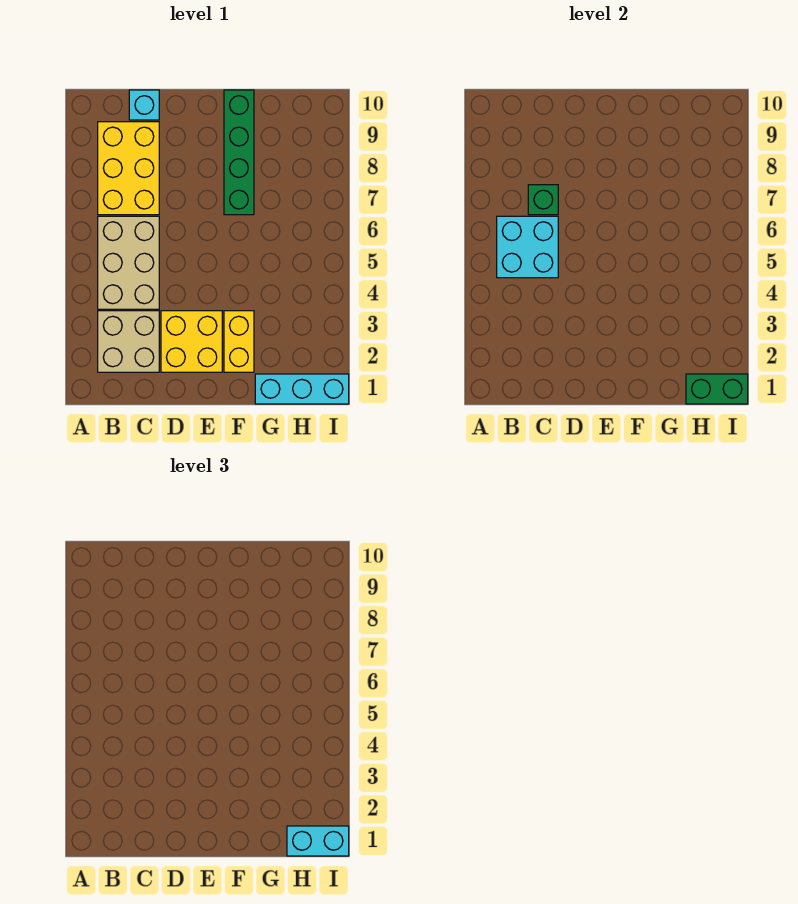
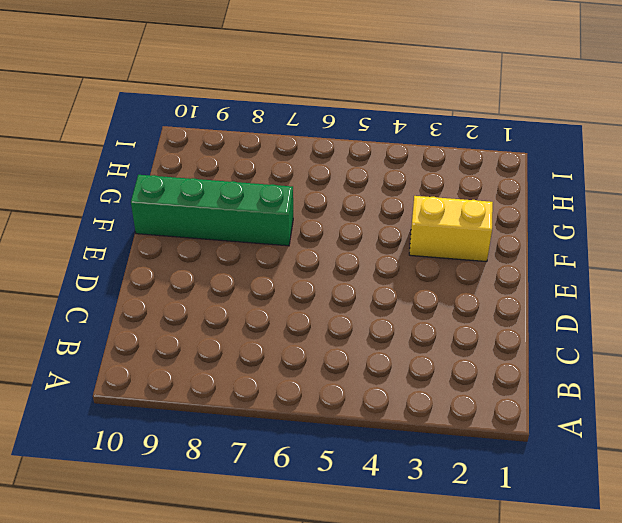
none -> tan 2x2 brick [98,311,159,372]
none -> tan 2x3 brick [98,216,159,309]
none -> yellow 2x3 brick [98,122,159,215]

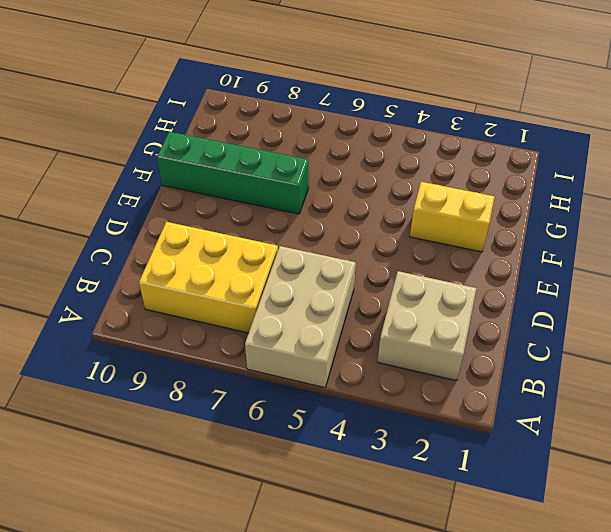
tan 2x3 brick [245,246,356,388] -> tan 2x3 brick turned to [98,216,159,309]
none -> cyan 1x1 brick [129,90,159,120]
none -> yellow 2x2 brick [161,311,222,372]
none -> cyan 1x3 brick [255,374,349,404]

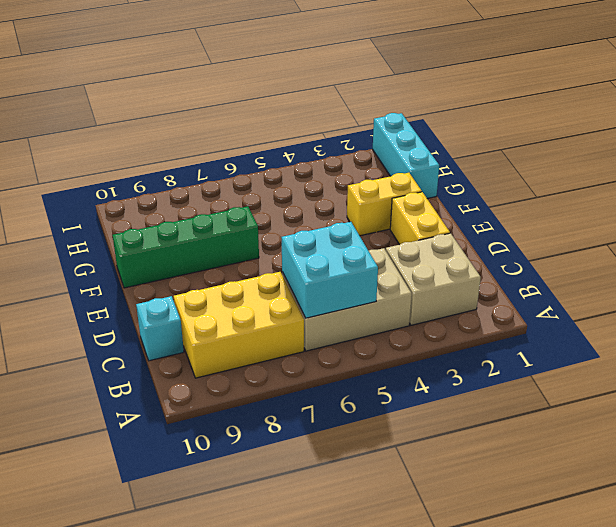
yellow 1x2 brick [390,192,450,245] -> yellow 2x2 brick [161,311,222,372]
none -> green 1x1 brick [528,185,558,215]
none -> green 1x2 brick [686,374,748,404]
none -> cyan 1x2 brick [287,826,349,856]

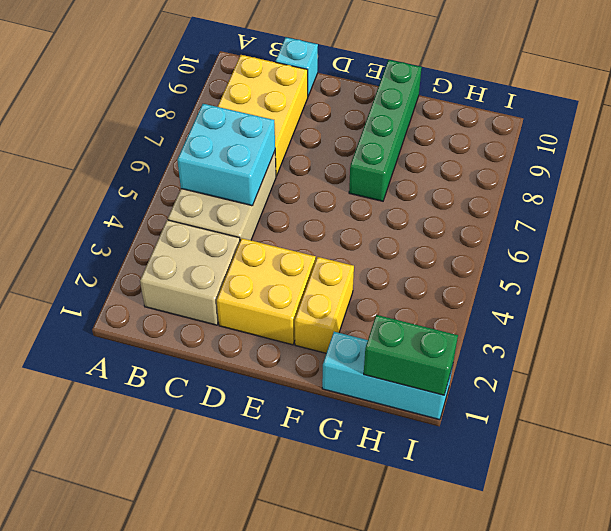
none -> green 1x1 brick [528,185,558,215]
none -> cyan 1x2 brick [287,826,349,856]

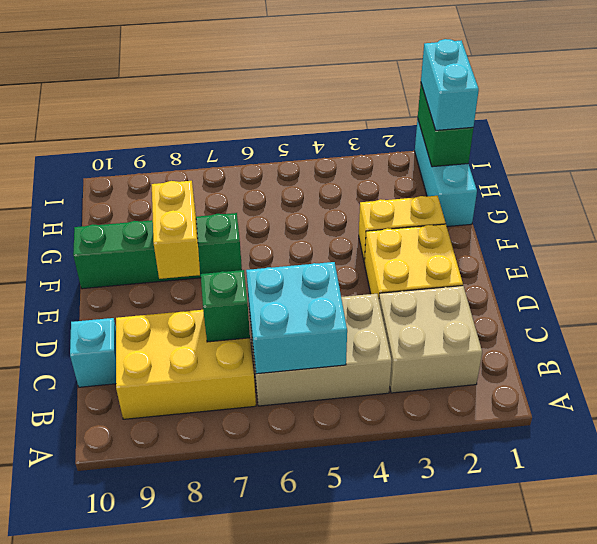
yellow 1x2 brick [152,181,200,279] -> none

